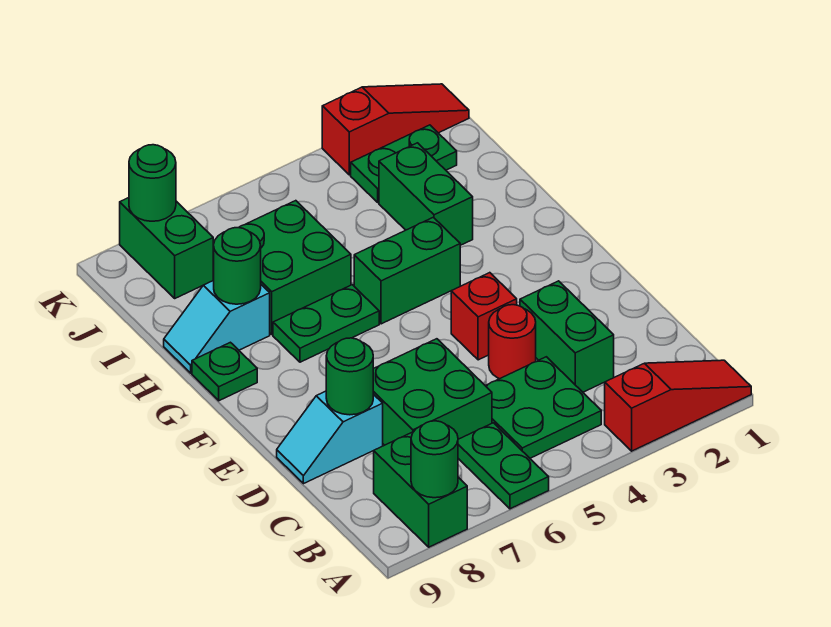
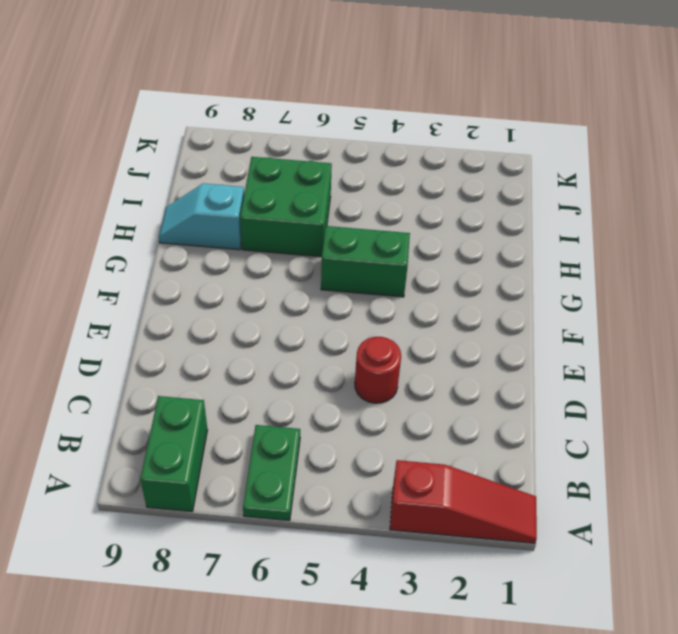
none -> green 2x2 plate [485,357,601,458]
none -> green 1x2 brick [520,281,614,392]
none -> green 2x2 brick [373,339,492,445]

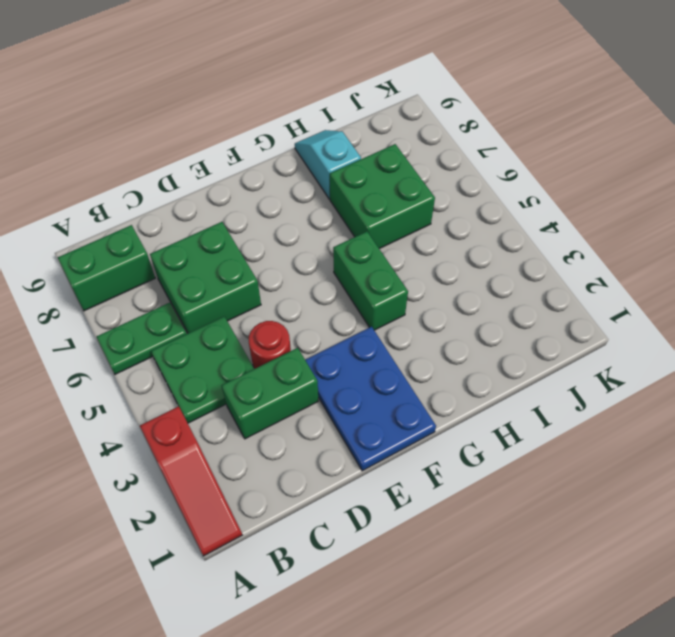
blue 2x3 plate [305,327,436,471] -> none
none -> cyan 1x2 slope [277,391,383,484]
none -> red 1x1 brick [451,273,517,360]
none -> green 1x2 plate [273,285,379,362]

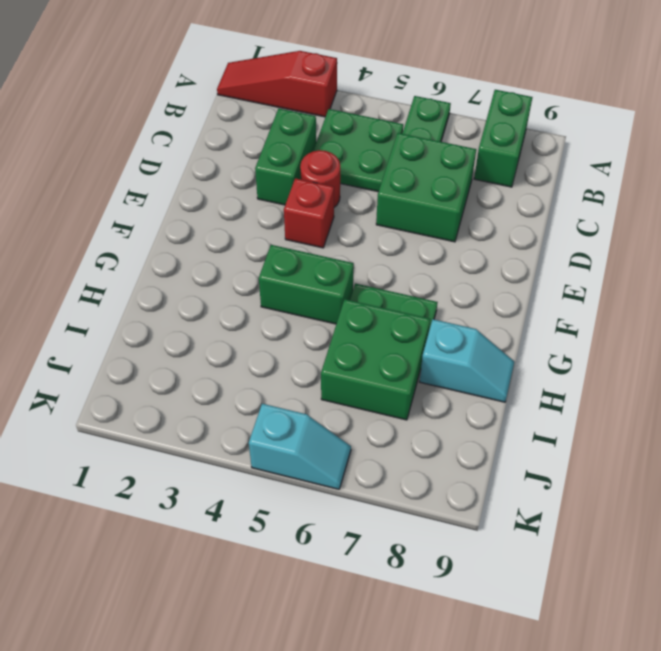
cyan 1x2 slope [249,404,351,489] -> cyan 1x2 slope moved to [277,391,383,484]
none -> green 1x1 plate [192,342,257,401]
none -> green 1x2 brick [379,143,473,245]
none -> green 1x2 plate [351,125,457,202]

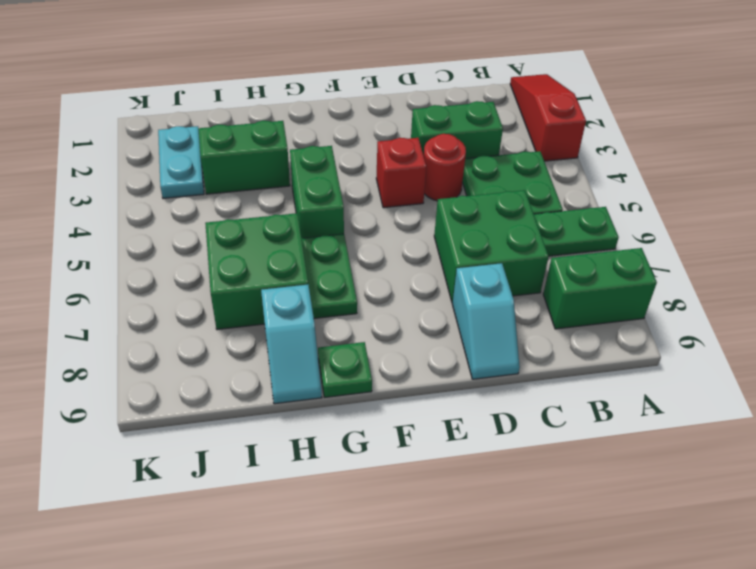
cyan 1x2 plate [158,126,204,198] -> green 1x2 plate [351,125,457,202]
none -> green 1x2 brick [120,198,213,298]
none -> red 1x3 slope [322,84,469,175]
none -> green 1x1 round brick [411,421,458,498]

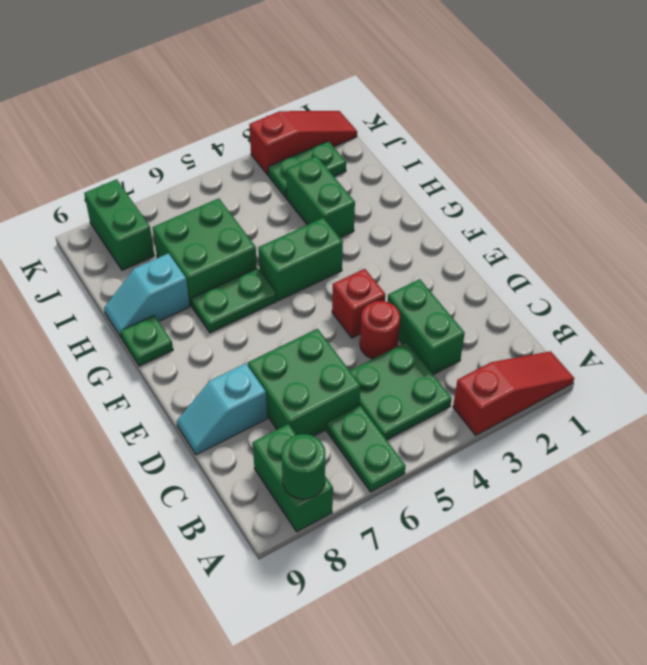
none -> green 1x1 round brick [326,338,373,415]
none -> green 1x1 round brick [213,228,261,304]
none -> green 1x1 round brick [129,145,176,221]

